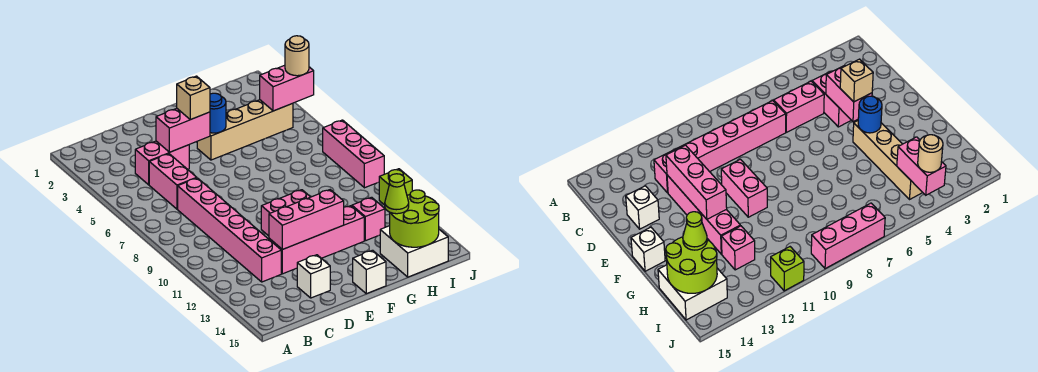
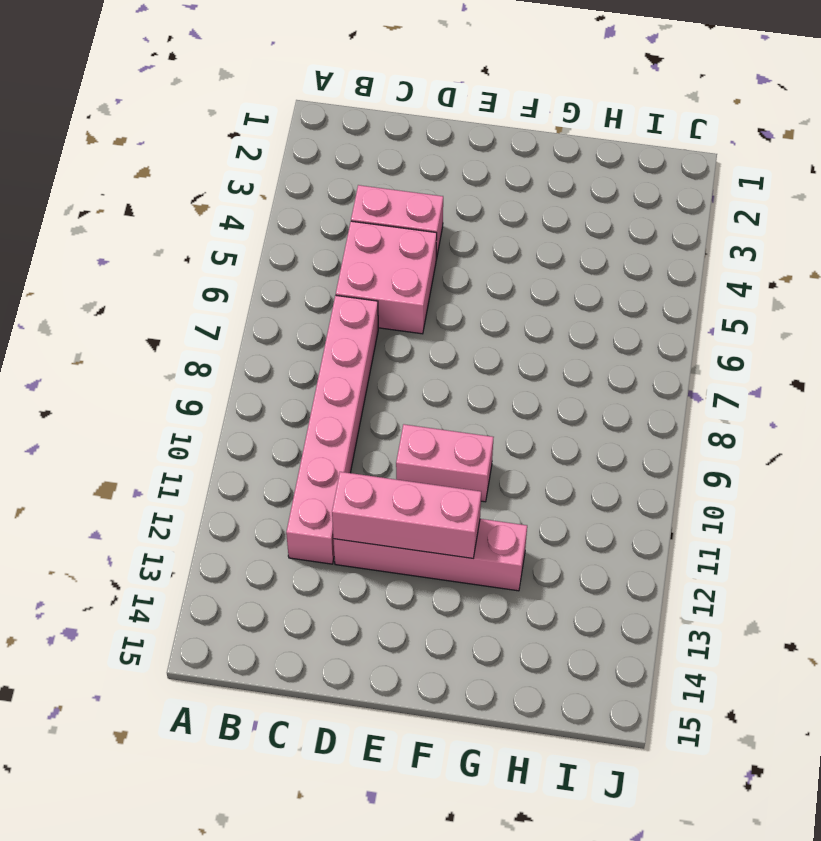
pink 2x2 brick [336,221,437,334] -> pink 1x2 brick [149,154,197,209]
none -> white 1x1 brick [297,255,330,298]
none -> tan 1x4 brick [197,100,293,160]
none -> white 1x1 brick [353,250,386,294]

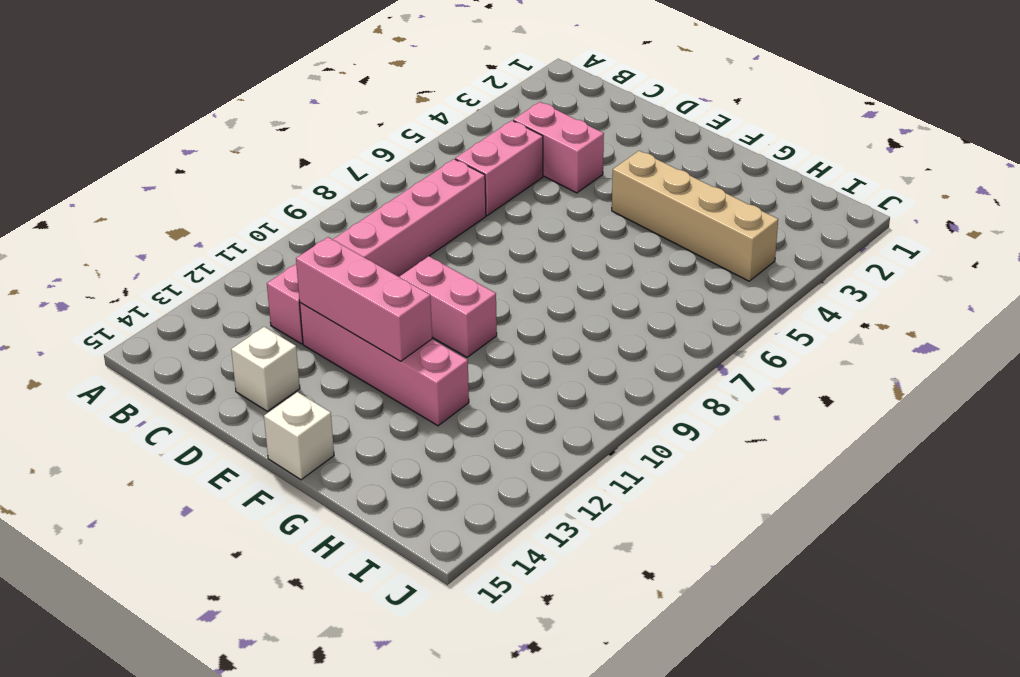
none -> pink 1x1 brick [352,197,385,241]
none -> white 2x2 brick [380,226,448,277]
none -> pink 1x3 brick [323,120,384,188]

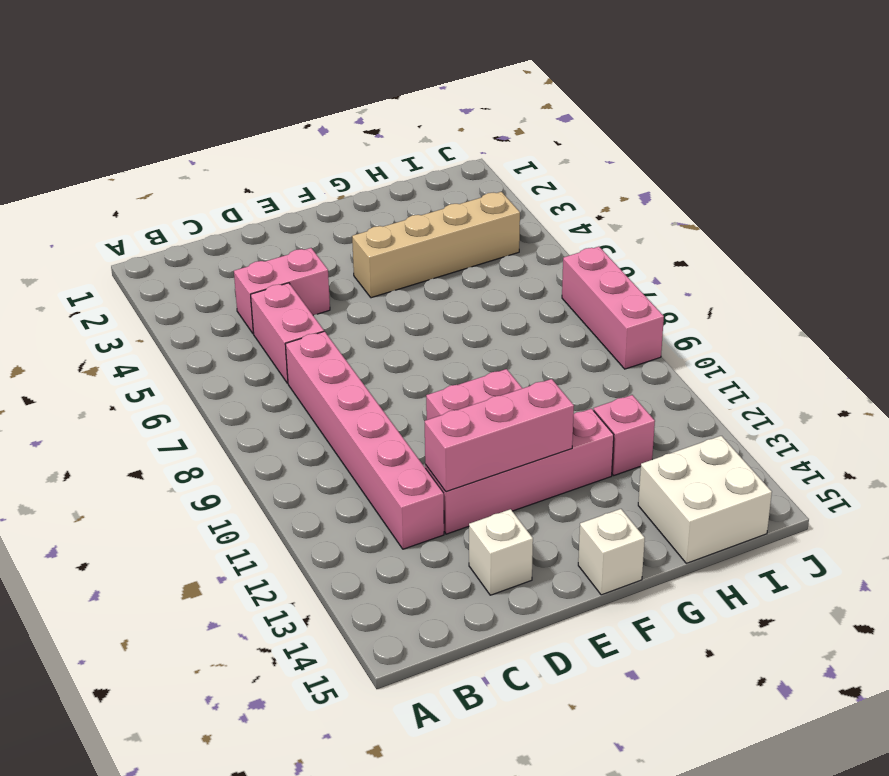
none -> lime 1x1 brick [379,169,412,205]
none -> pink 1x2 brick [156,108,210,152]
none -> blue 1x1 round brick [210,93,226,133]

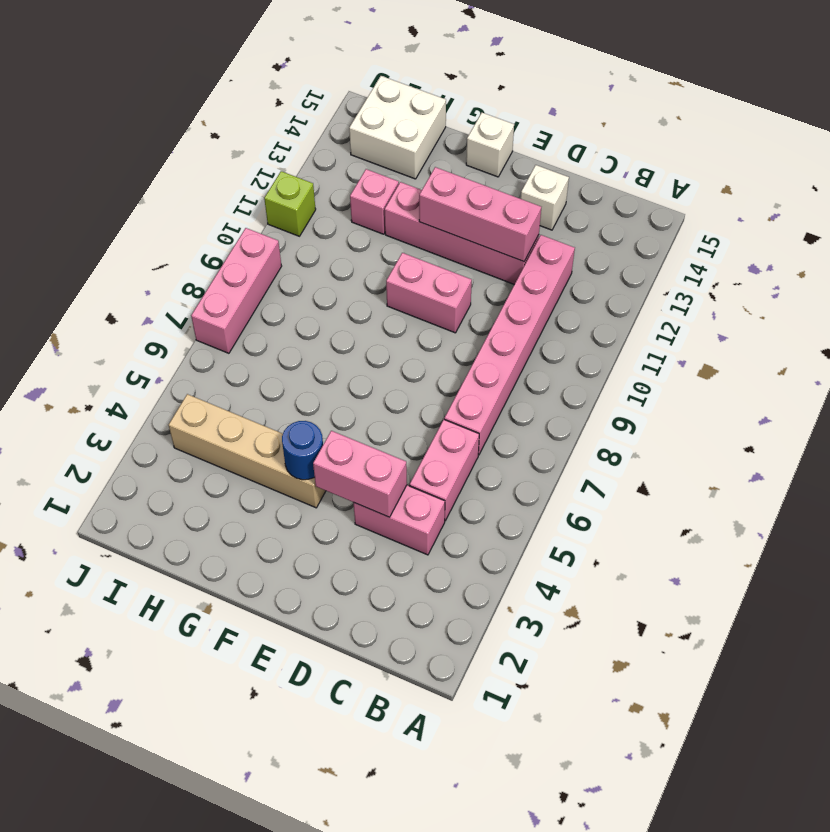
none -> lime 2x2 round brick [390,190,439,247]
none -> pink 1x2 brick [260,65,314,111]
none -> tan 1x1 brick [177,76,210,120]

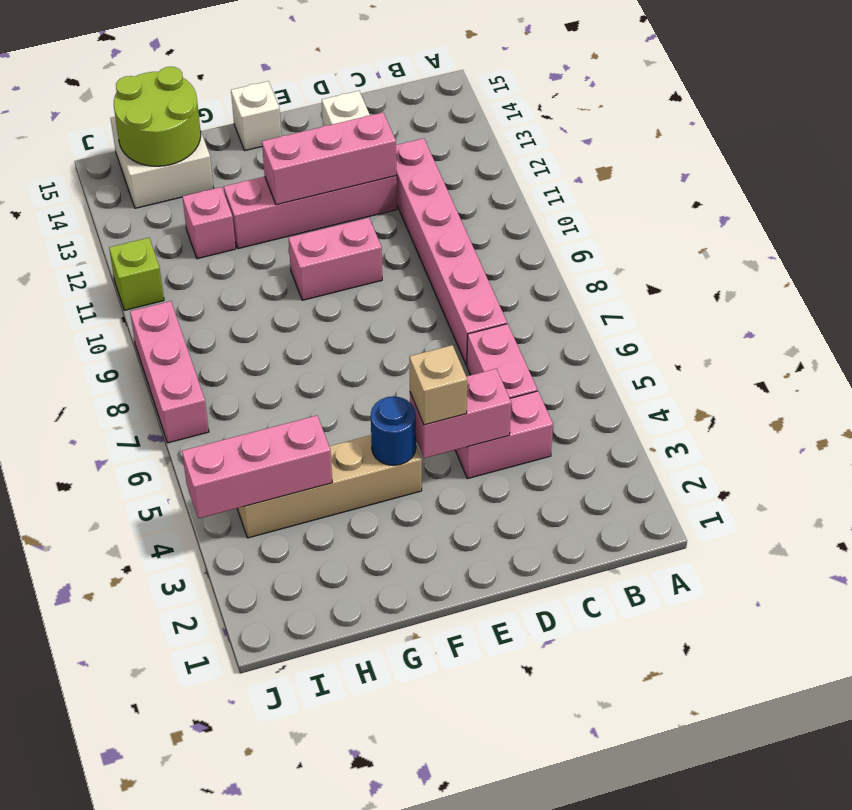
pink 1x3 brick [182,416,332,519] -> pink 1x2 brick [260,65,314,111]
none -> lime 1x1 cone [385,174,409,214]
none -> tan 1x1 round brick [285,36,309,76]

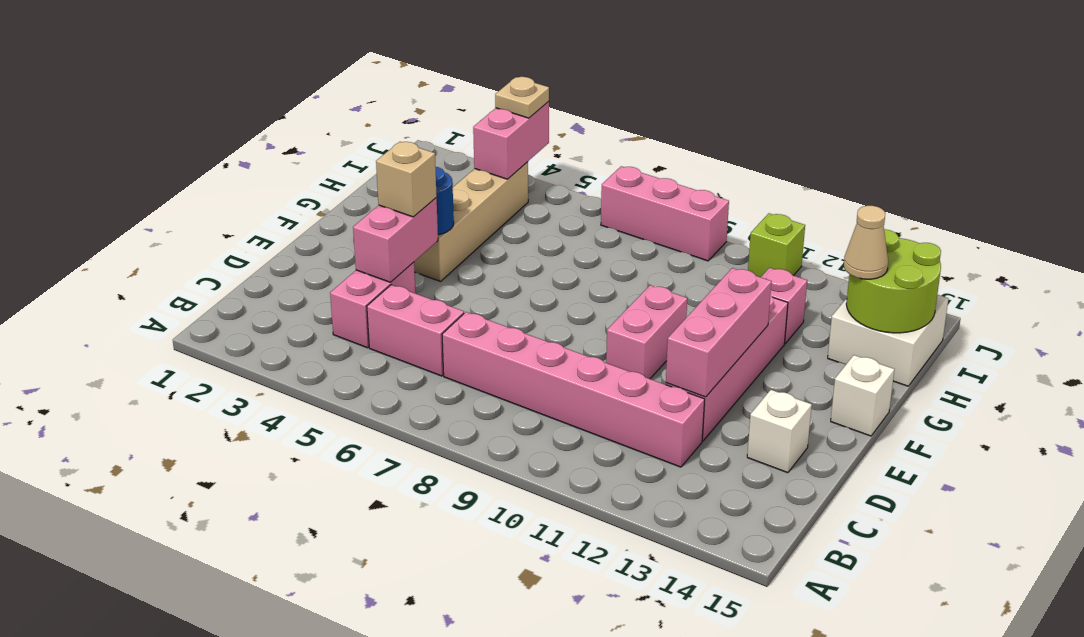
tan 1x1 cone [844,206,888,279] -> lime 1x1 cone [385,174,409,214]
tan 1x1 plate [495,77,549,118] -> tan 1x1 round brick [285,36,309,76]

